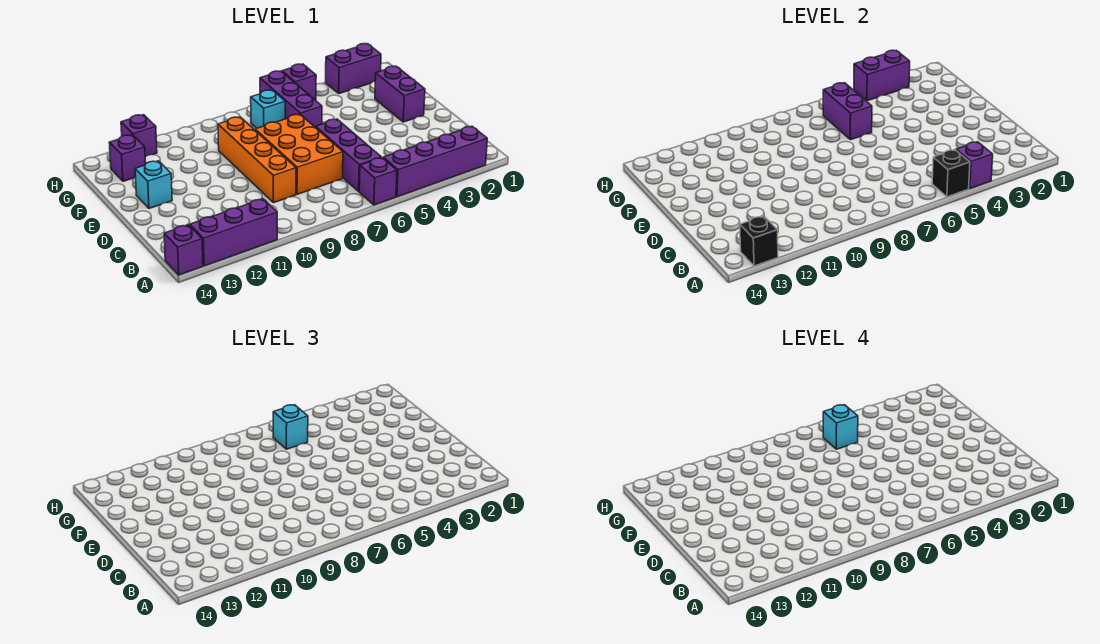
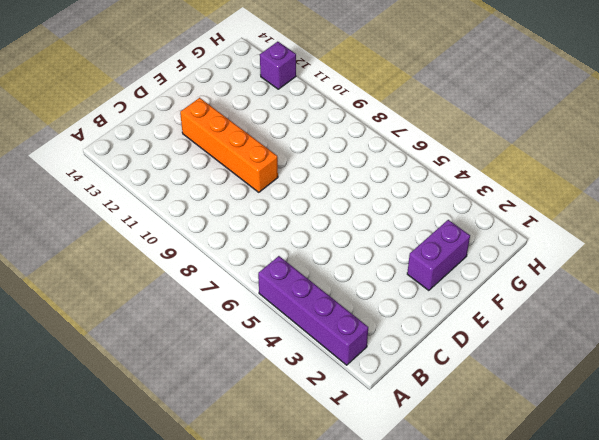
orange 1x4 brick [180,98,278,192] -> orange 1x4 brick turned to [218,117,296,203]
none -> purple 1x1 brick [359,158,397,205]
none -> purple 1x3 brick [190,199,277,266]
none -> purple 1x1 brick [164,225,203,275]

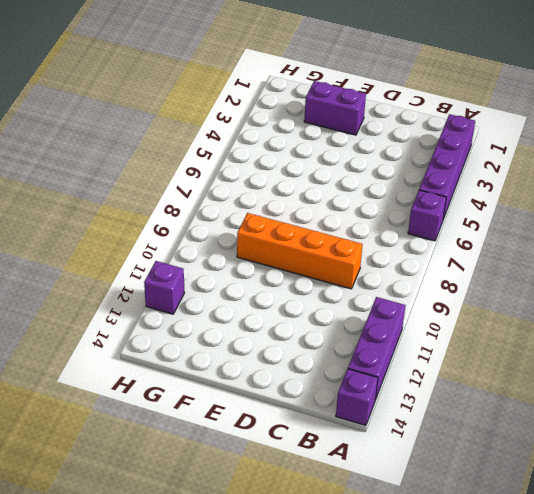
none -> purple 1x3 brick [315,119,381,191]
none -> orange 2x3 brick [255,114,343,194]
none -> cyan 1x1 brick [135,161,172,208]

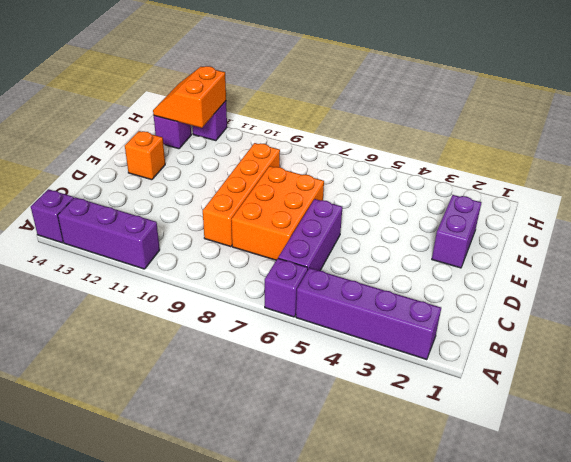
orange 1x1 brick [125,131,165,180] -> cyan 1x1 brick [135,161,172,208]
orange 2x2 slope [153,66,226,128] -> none
none -> purple 1x3 brick [260,71,322,127]
none -> cyan 1x1 brick [251,90,285,128]
none -> purple 1x2 brick [326,44,381,94]

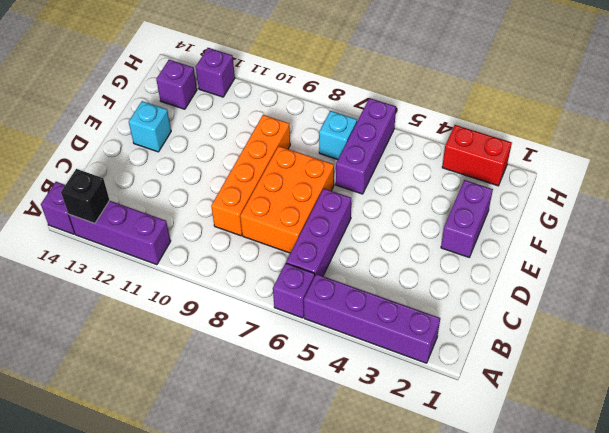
red 1x2 brick [442,125,512,186] -> purple 1x2 brick [326,44,381,94]
none -> purple 1x1 brick [282,64,316,101]
none -> purple 1x1 brick [956,142,993,189]
none -> black 1x1 brick [932,150,970,197]

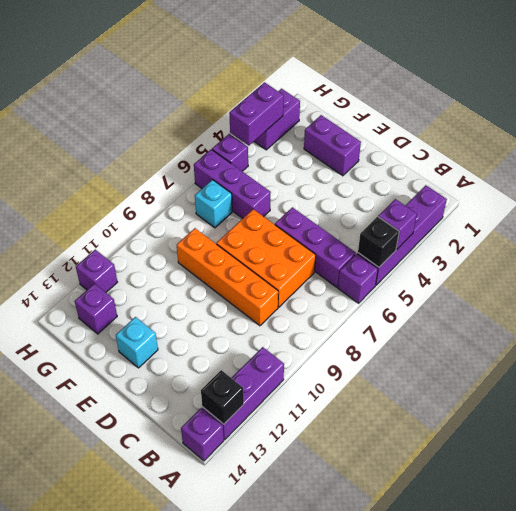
none -> purple 1x2 brick [823,83,872,140]
none -> cyan 1x1 brick [273,405,308,449]
none -> cyan 1x1 brick [823,405,858,449]

